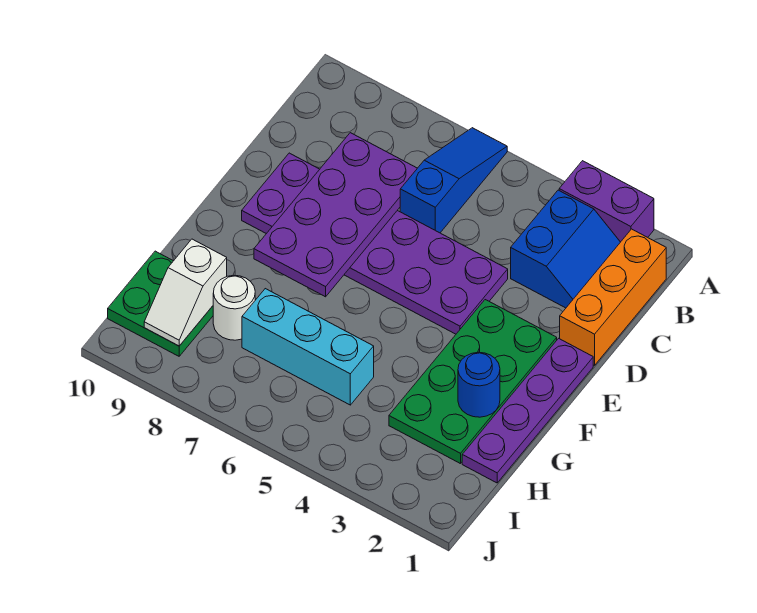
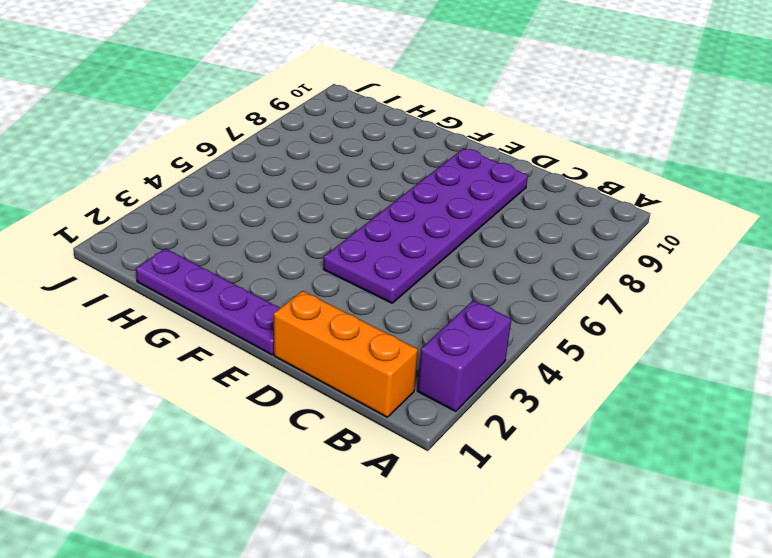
none -> blue 1x3 slope [400,128,507,233]
none -> blue 2x2 slope [511,190,620,308]
none -> green 2x4 plate [389,300,557,464]

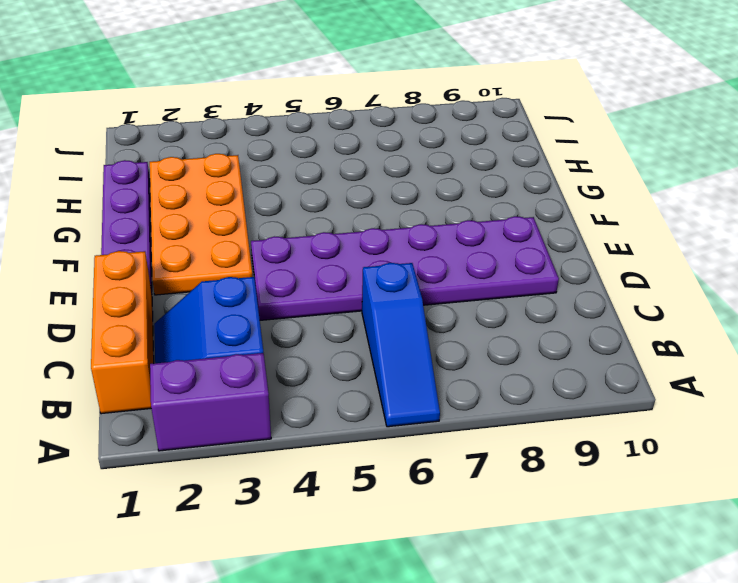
orange 2x4 plate [150,154,252,295] -> green 2x4 plate [389,300,557,464]
none -> cyan 1x3 brick [242,289,374,405]
none -> white 1x1 round brick [213,275,255,340]
none -> green 2x2 plate [108,251,213,356]

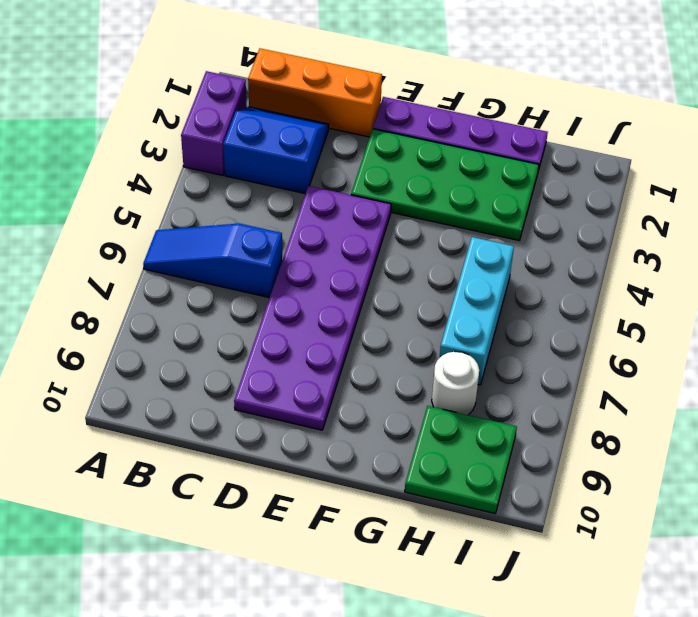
none -> purple 2x4 plate [254,133,417,297]
none -> blue 1x1 round brick [458,352,500,417]
none -> white 1x2 slope [144,239,227,346]

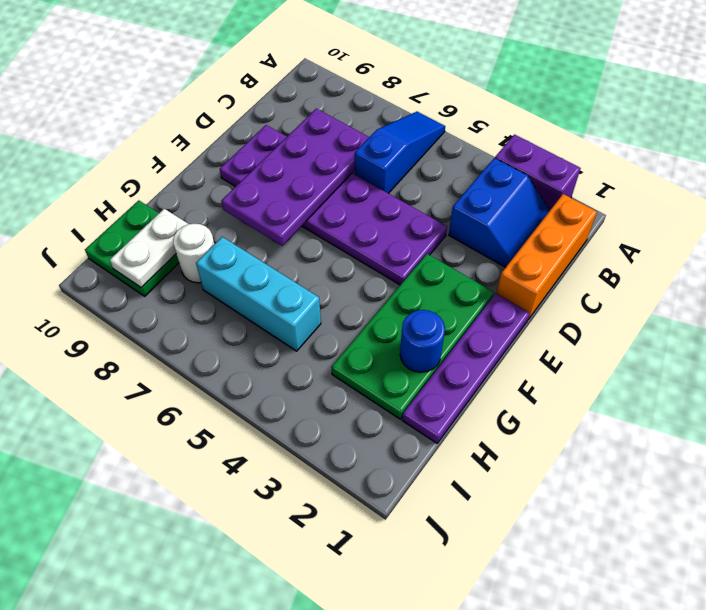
white 1x2 plate [110,209,188,288] -> white 1x2 slope [144,239,227,346]

